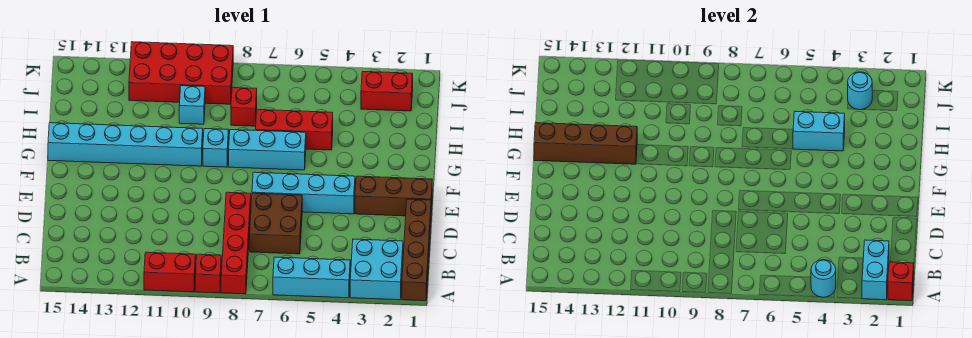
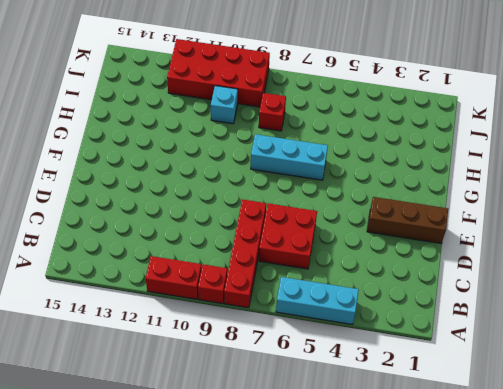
red 2x2 brick [259,203,317,269] -> brown 2x2 brick [250,193,302,254]
none -> brown 1x4 brick [402,199,431,301]
none -> cyan 2x2 brick [350,239,403,300]
none -> cyan 1x4 brick [252,172,355,214]

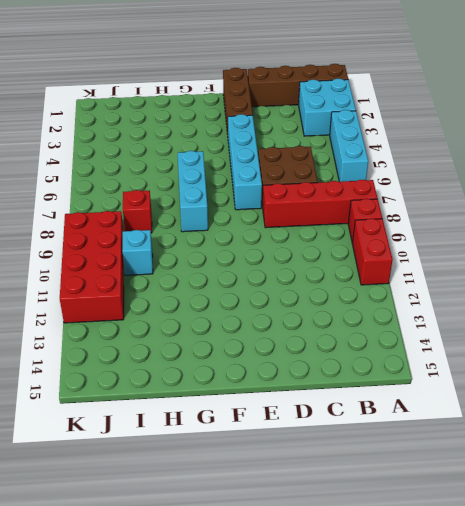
none -> cyan 1x1 brick [203,129,229,167]
none -> cyan 1x6 brick [48,123,203,166]
none -> red 1x3 brick [256,110,333,150]

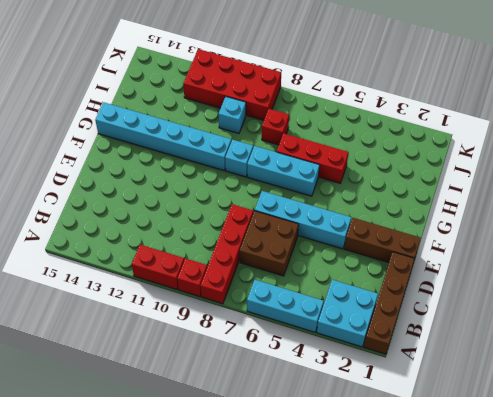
none -> red 1x2 brick [361,72,413,111]
none -> red 1x1 brick [888,262,914,301]
none -> cyan 1x2 brick [862,240,889,300]

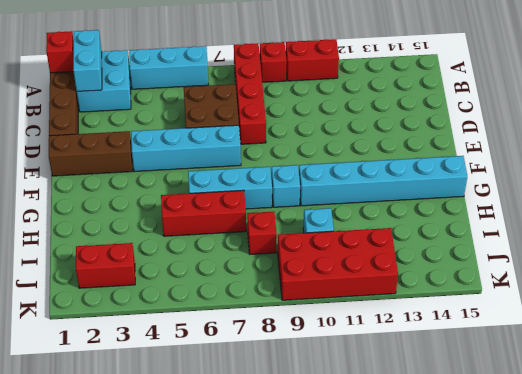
none -> cyan 1x1 round brick [811,260,836,297]
none -> brown 1x4 brick [534,123,637,164]
none -> cyan 1x2 brick [793,111,845,151]

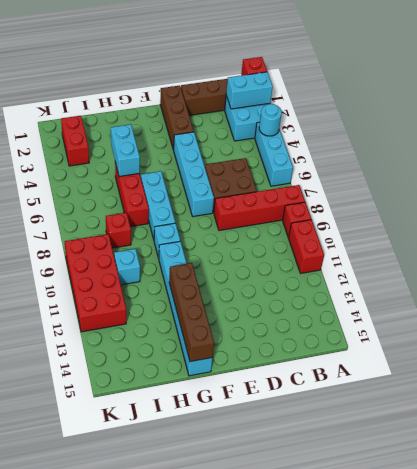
none -> cyan 1x1 round brick [848,72,872,110]

